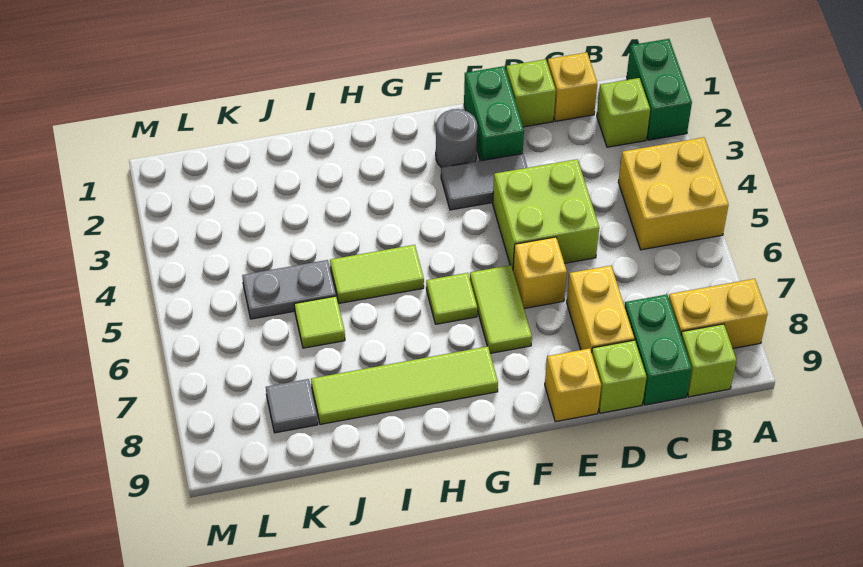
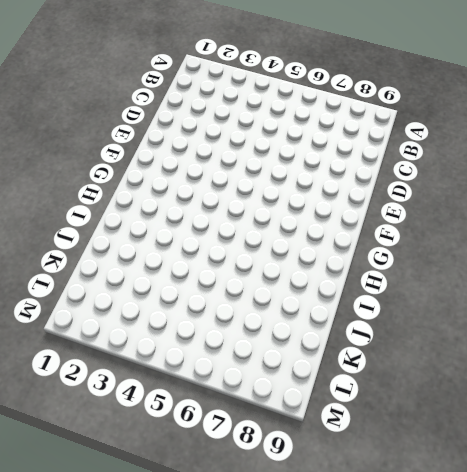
none -> green 1x2 brick [627,39,692,140]
none -> yellow 2x2 brick [618,137,729,250]
none -> yellow 1x2 brick [669,279,768,348]

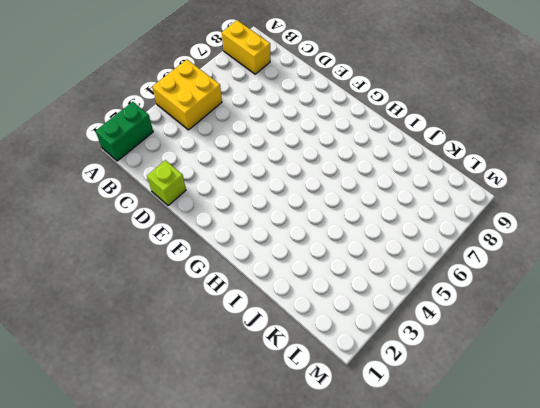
none -> lime 1x1 brick [597,78,650,147]
none -> lime 1x1 brick [681,324,736,397]
none -> yellow 1x1 brick [548,52,597,121]

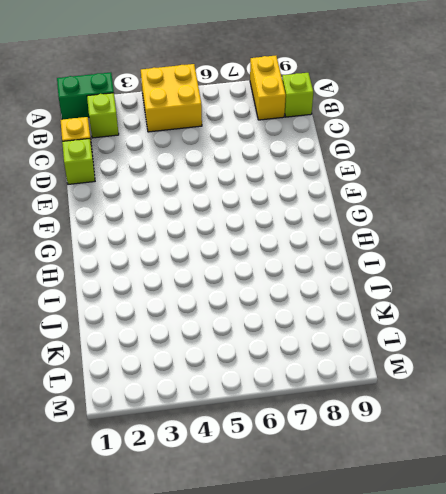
none -> green 1x2 brick [625,294,692,405]
none -> lime 2x2 brick [493,159,599,269]
none -> yellow 1x2 brick [567,266,634,352]

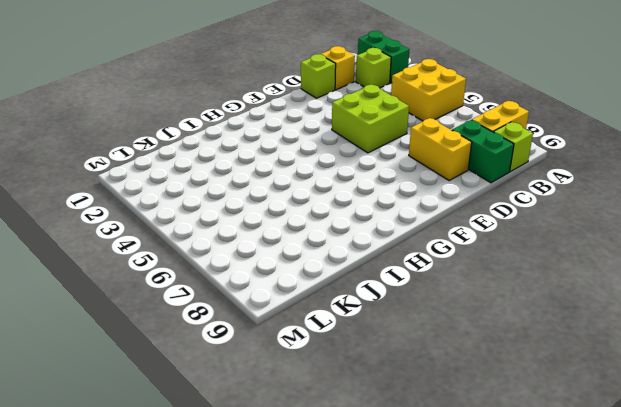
none -> lime 1x1 brick [592,340,647,413]
none -> green 1x2 brick [464,66,524,161]
none -> grey 1x2 tile [441,154,527,210]

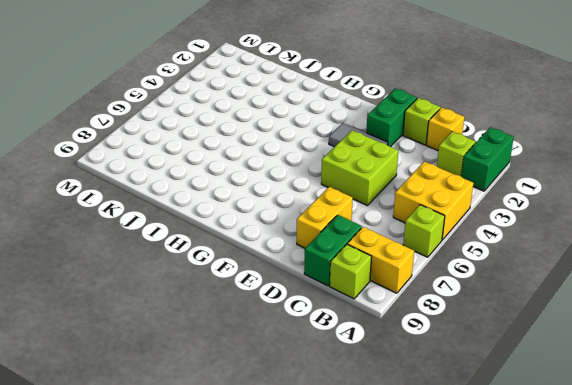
lime 1x1 brick [403,205,445,257] -> lime 1x1 brick moved to [592,340,647,413]
none -> yellow 1x1 brick [513,237,567,308]
none -> yellow 1x1 brick [545,348,601,422]
none -> grey 1x1 round brick [436,109,477,167]

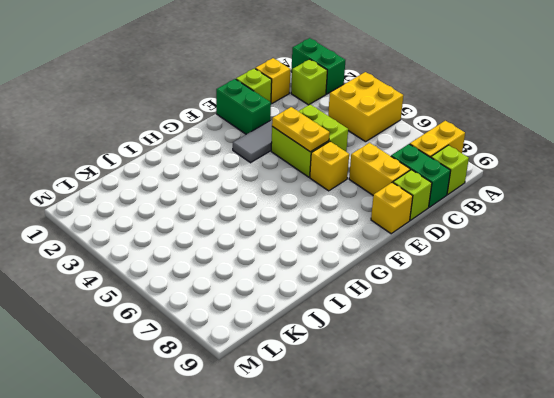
yellow 1x2 plate [272,107,330,152] -> none
none -> grey 1x1 round brick [436,109,477,167]
none -> lime 1x2 tile [470,265,532,353]
none -> lime 1x1 tile [426,273,477,324]

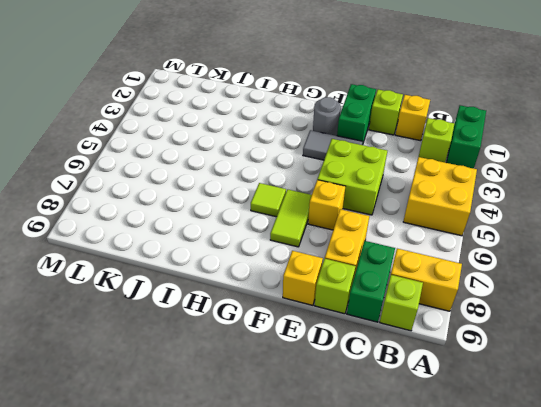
none -> lime 1x4 tile [311,346,498,424]
none -> lime 1x2 tile [330,245,424,303]
none -> grey 1x2 plate [242,260,336,319]

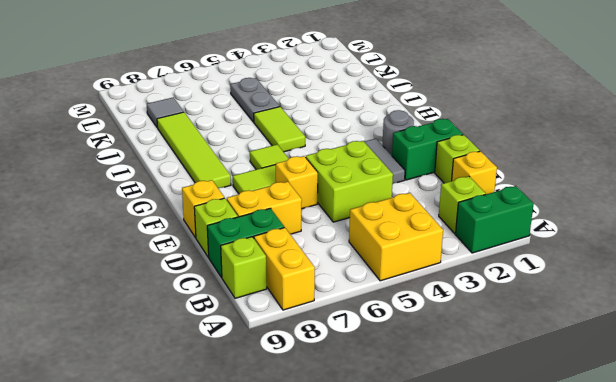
none -> lime 1x1 tile [294,296,345,348]

